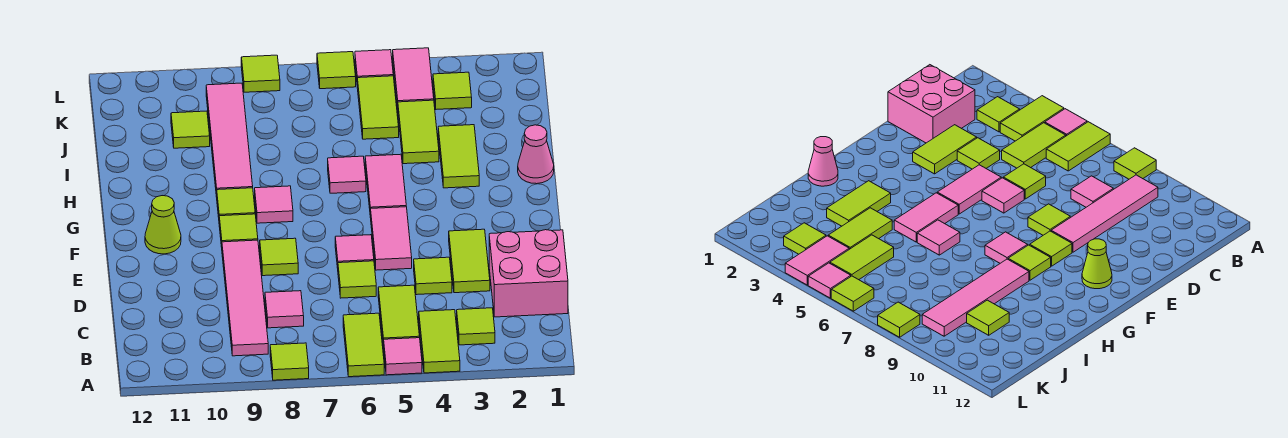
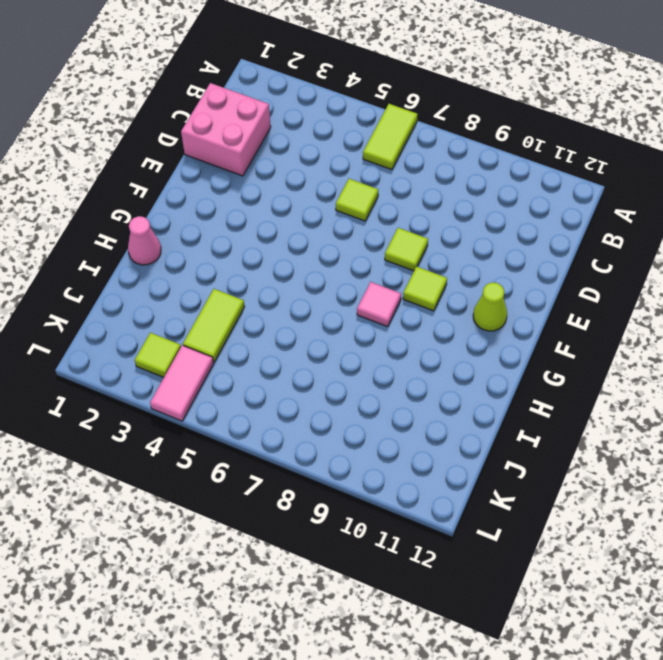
none -> lime 1x2 tile [419,310,460,373]
none -> pink 1x1 tile [384,338,422,375]
none -> lime 1x1 tile [270,343,309,380]
none -> lime 1x1 tile [457,308,495,345]

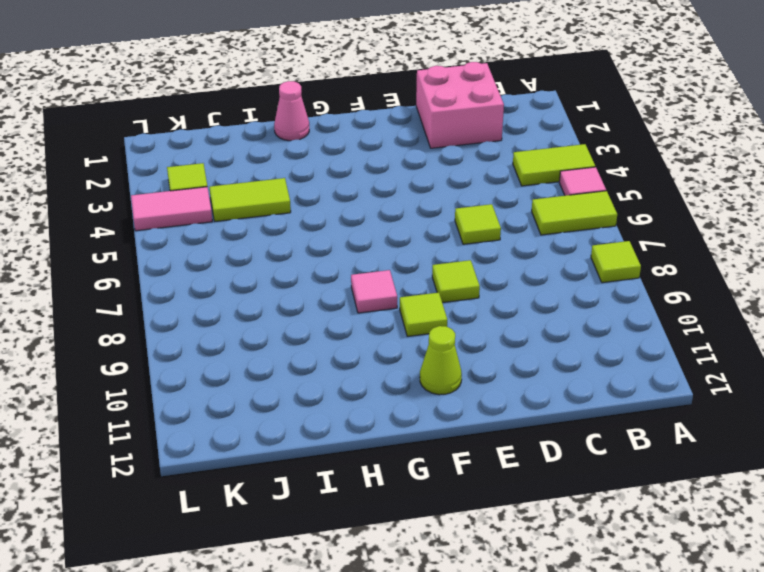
none -> lime 1x1 tile [457,308,495,345]
none -> lime 1x2 tile [378,285,420,348]
none -> pink 1x4 tile [222,240,268,356]
none -> pink 1x1 tile [265,291,304,328]

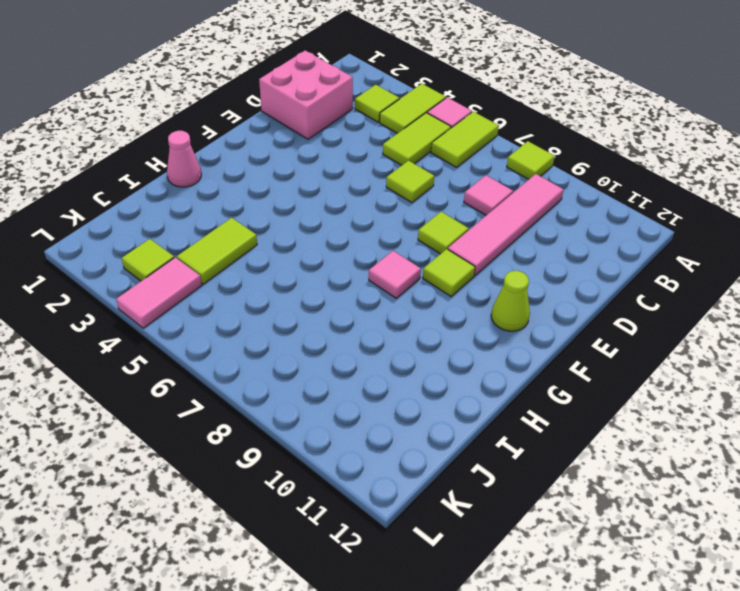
none -> lime 1x2 tile [449,229,490,293]
none -> lime 1x1 tile [414,257,452,295]
none -> pink 1x2 tile [371,207,412,270]
none -> pink 1x1 tile [335,235,374,268]

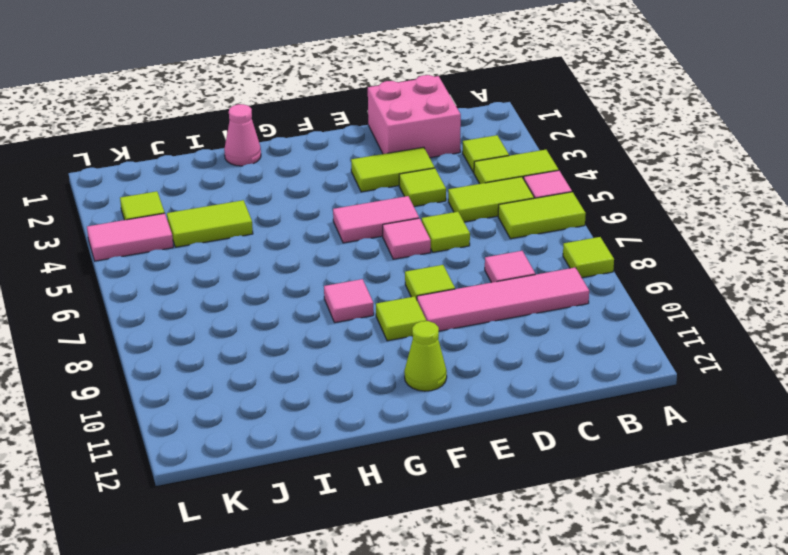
none -> pink 1x2 tile [365,154,406,218]
none -> lime 1x1 tile [217,188,255,217]
none -> lime 1x2 tile [438,125,479,188]
none -> pink 1x1 tile [328,156,366,193]

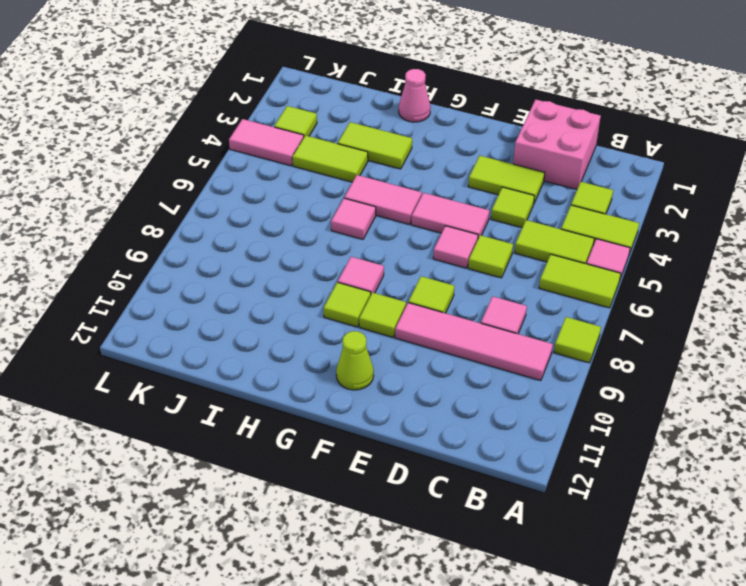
none -> pink 1x4 tile [206,83,253,197]
none -> lime 1x2 tile [357,76,399,139]
none -> lime 1x1 tile [171,111,210,148]
none -> pink 1x1 tile [355,50,393,79]

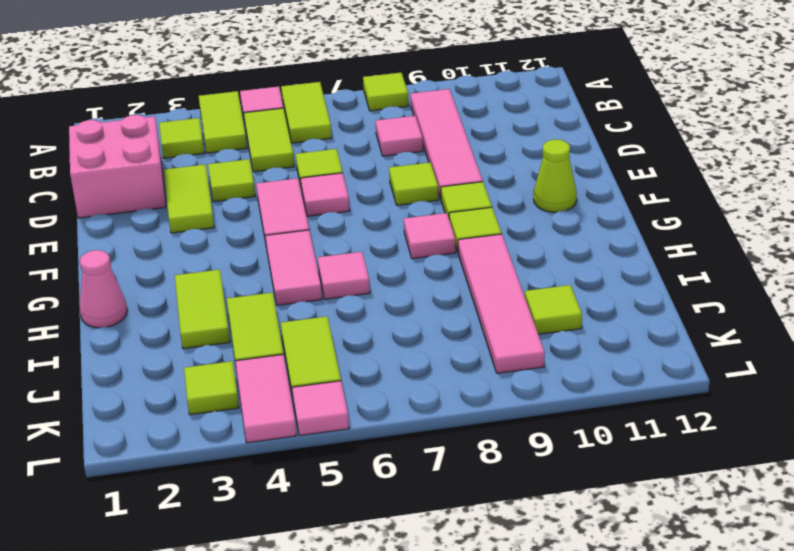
none -> lime 1x1 tile [317,52,356,89]
none -> lime 1x1 tile [241,55,280,92]

